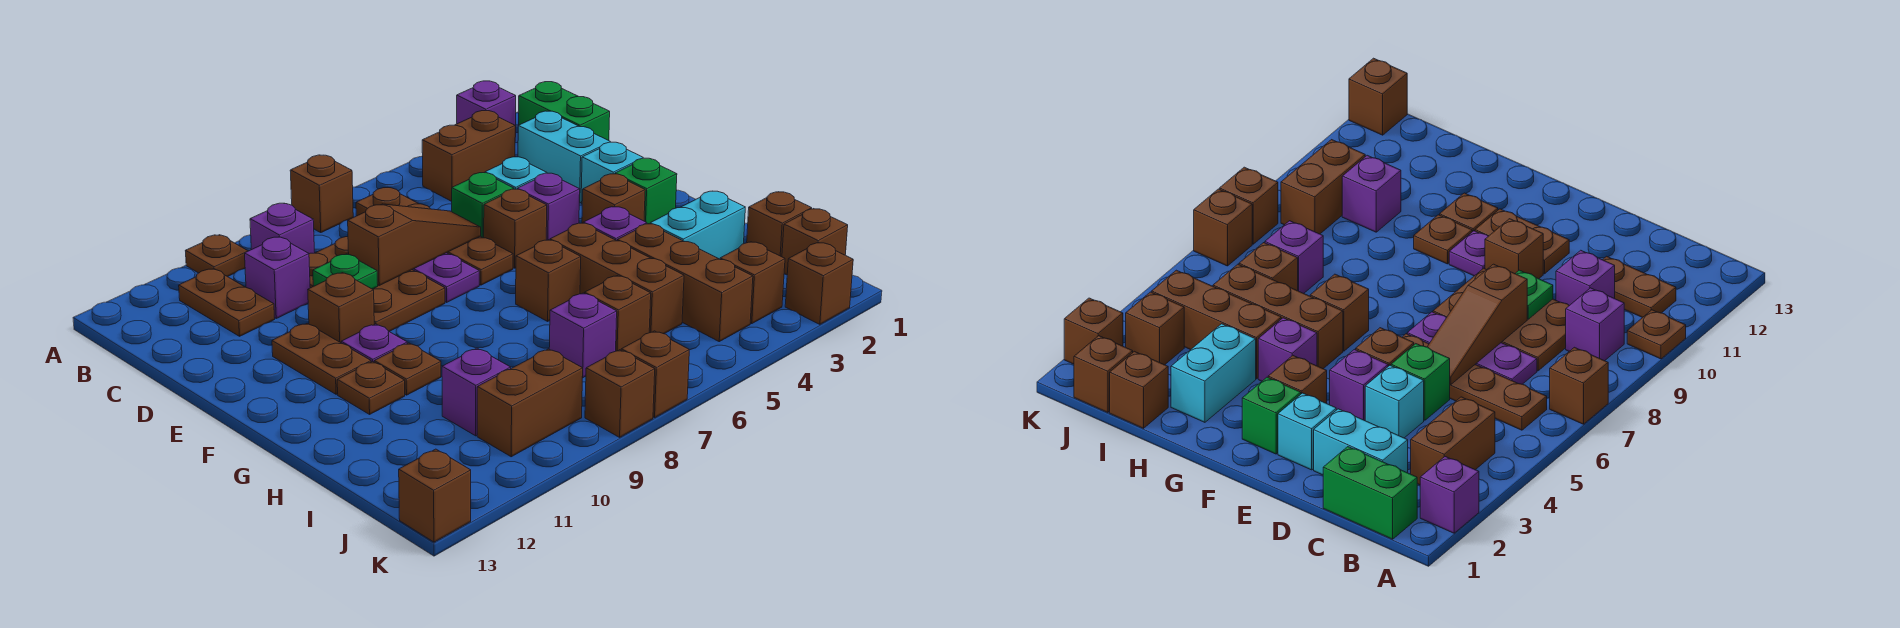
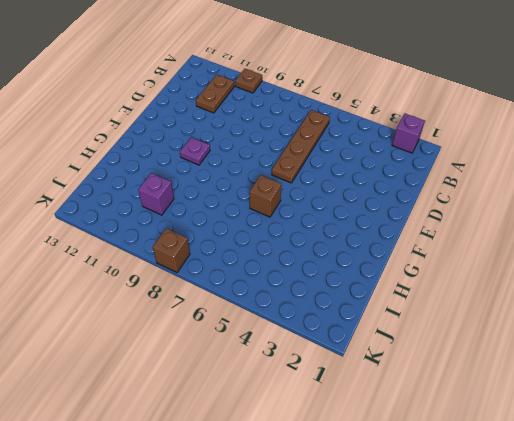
none -> brown 1x1 brick [290,155,353,232]
none -> green 1x2 brick [519,82,610,141]
none -> brown 1x2 brick [422,111,515,201]
none -> purple 1x1 brick [250,203,315,254]

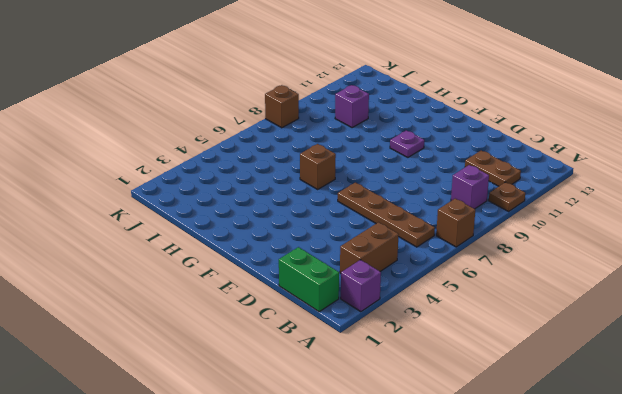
none -> cyan 1x2 brick [518,111,610,203]
none -> purple 1x3 plate [412,253,479,302]
none -> brown 2x3 plate [309,237,445,332]
none -> purple 1x1 brick [245,237,310,318]

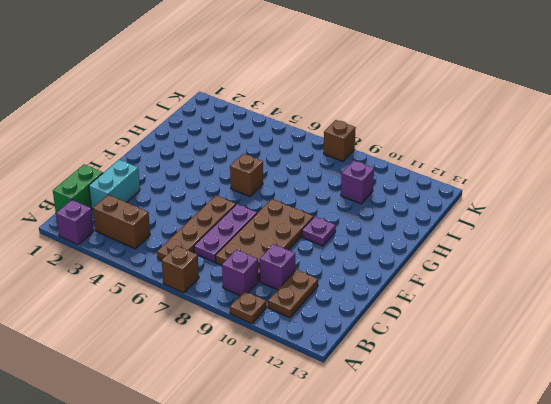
brown 2x4 plate [216,199,314,281] -> brown 2x3 plate [309,237,445,332]
none -> cyan 1x1 brick [485,157,547,189]
none -> green 1x1 brick [452,173,514,238]
none -> cyan 1x1 brick [581,142,643,204]
none -> purple 1x1 brick [517,173,580,240]

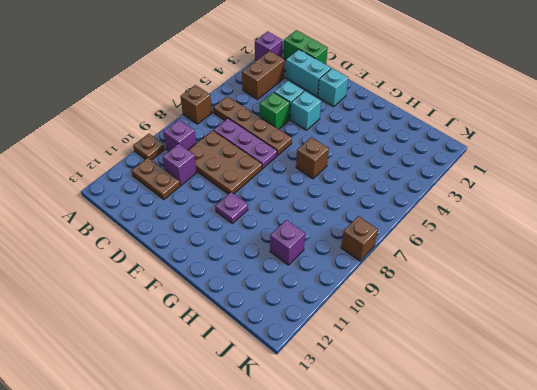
cyan 1x1 brick [291,91,321,130] -> purple 1x1 brick [517,173,580,240]
none -> brown 1x1 brick [484,189,547,268]
none -> brown 1x1 brick [308,273,374,343]
none -> brown 1x2 plate [272,323,371,394]
none -> green 1x1 brick [615,158,677,224]

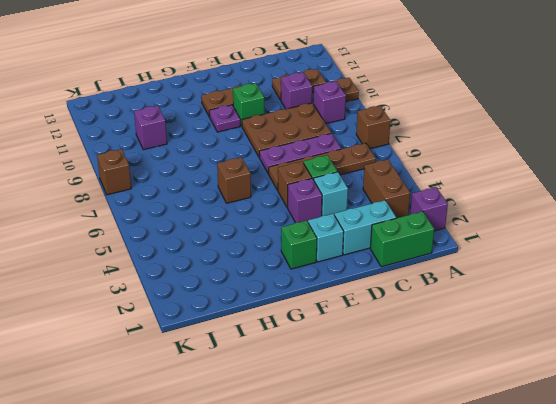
green 1x1 brick [233,83,264,126] -> brown 1x1 brick [308,273,374,343]
none -> brown 1x1 brick [582,174,645,223]
none -> purple 1x1 brick [583,207,647,241]
none -> brown 1x3 brick [550,223,684,334]
none -> brown 1x1 plate [374,343,441,395]

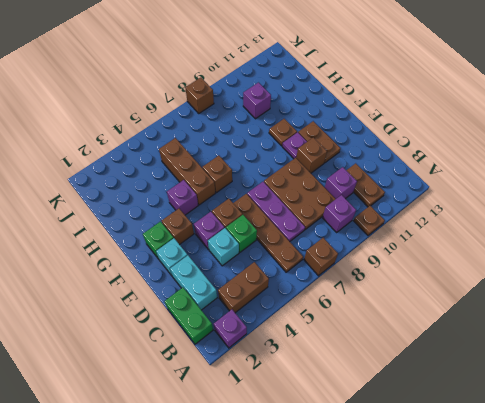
none -> brown 1x1 plate [337,361,405,414]
none -> cyan 1x2 brick [650,191,745,259]
none -> brown 1x3 brick [617,224,753,342]
none -> brown 1x1 brick [747,192,812,257]

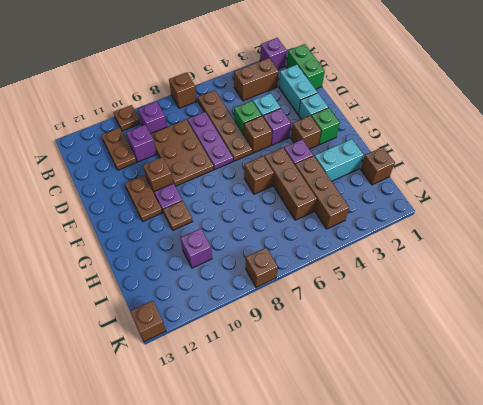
none -> brown 1x1 plate [337,361,405,414]
none -> brown 1x1 brick [585,276,651,351]
none -> purple 1x1 brick [549,293,617,378]
none -> brown 1x1 brick [782,209,848,275]

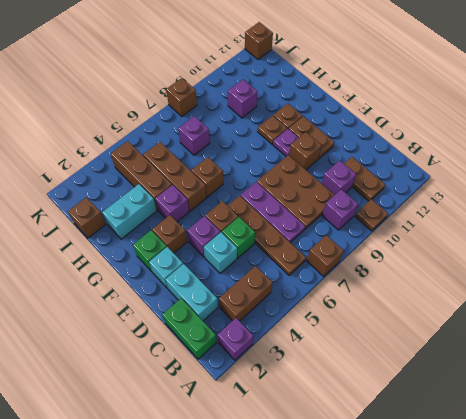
none -> brown 1x1 brick [585,276,651,351]
none -> brown 1x1 brick [782,209,848,275]
none -> brown 1x1 brick [720,242,785,324]
none -> brown 1x2 brick [477,349,583,457]

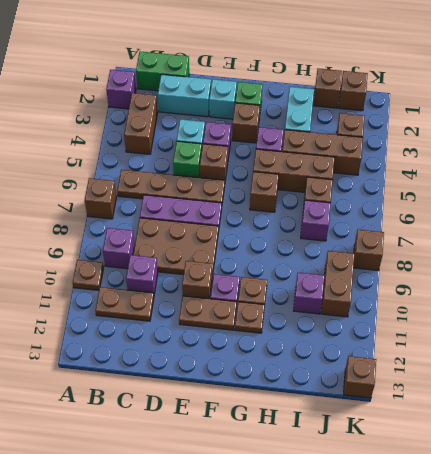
none -> brown 1x1 brick [785,243,853,324]
none -> brown 1x1 brick [621,331,689,418]
none -> brown 1x3 slope [348,204,481,285]
none -> green 1x1 plate [313,254,378,289]

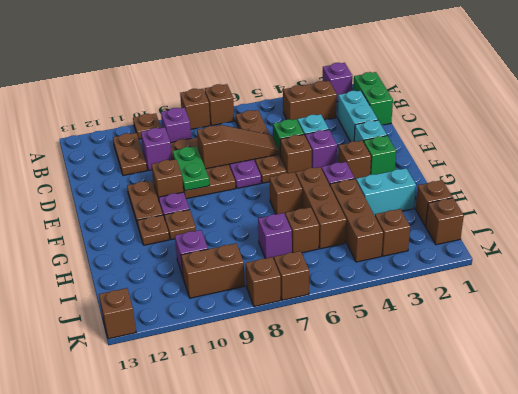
brown 1x1 brick [180,89,210,129] -> brown 1x1 brick moved to [785,243,853,324]
green 1x2 plate [173,146,209,191] -> green 1x1 plate [313,254,378,289]

